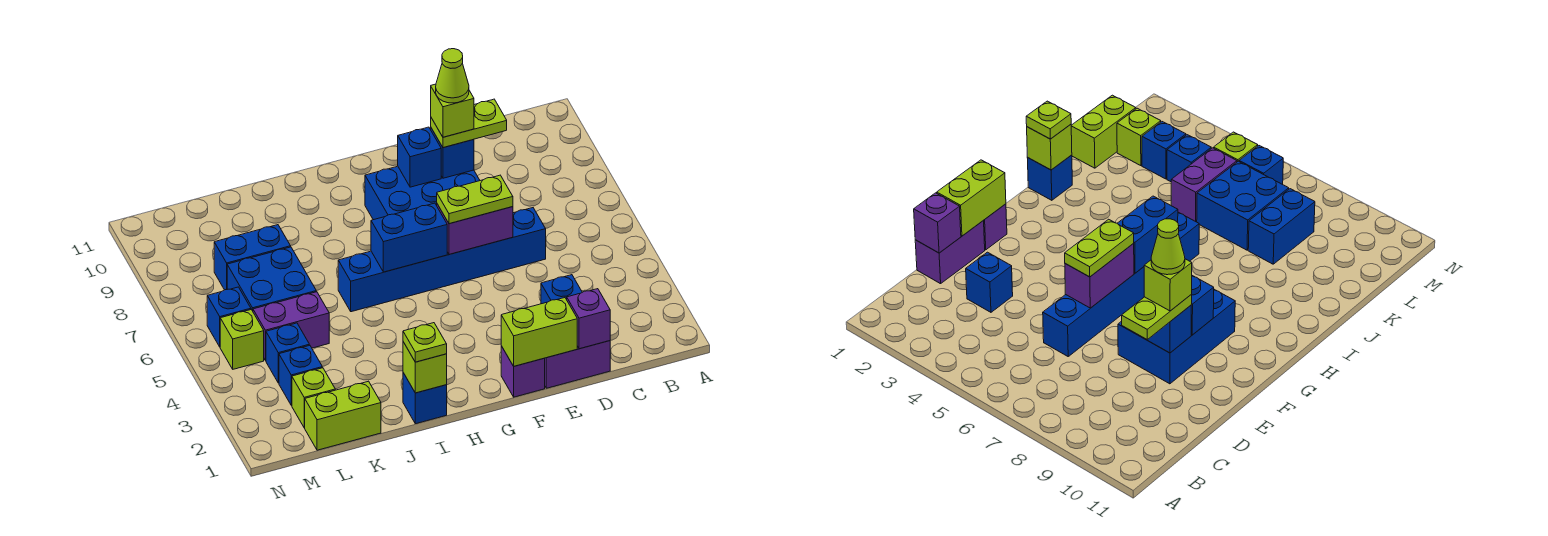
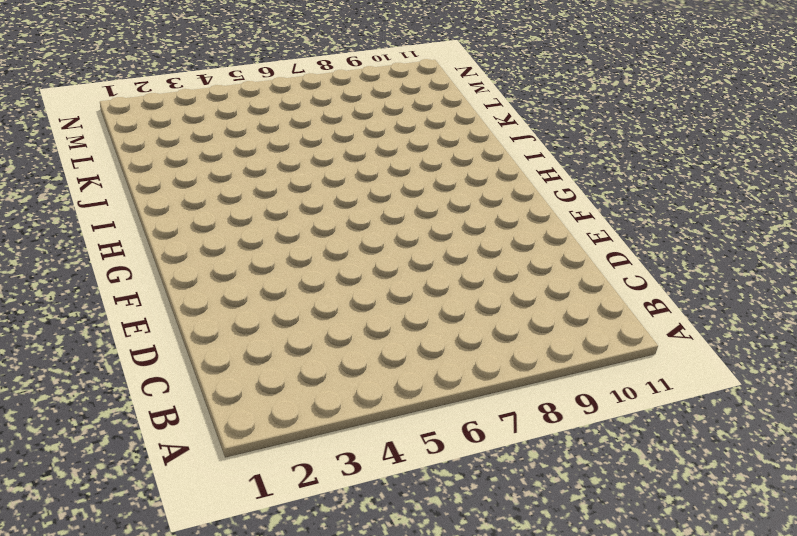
none -> purple 1x2 brick [545,341,610,388]
none -> blue 1x1 brick [541,275,582,304]
none -> blue 1x6 brick [338,208,546,312]

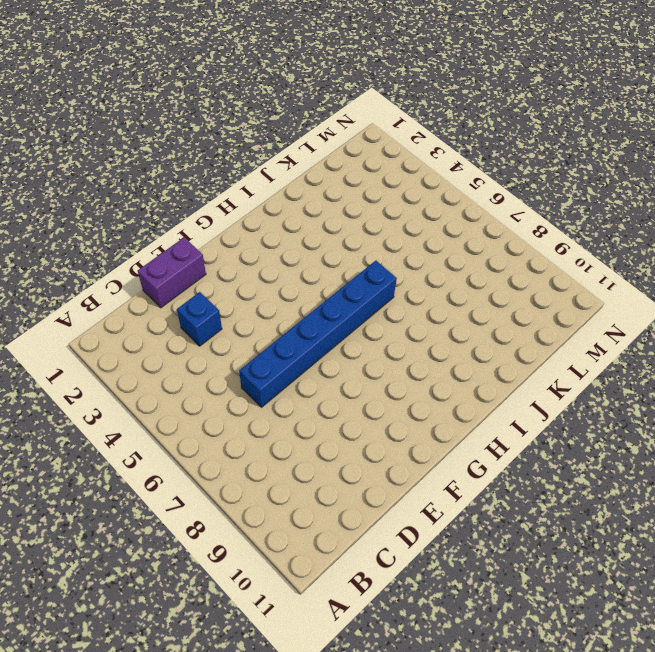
none -> blue 2x3 brick [365,166,480,220]
none -> purple 1x1 brick [501,346,545,397]
none -> blue 1x1 brick [403,373,447,424]

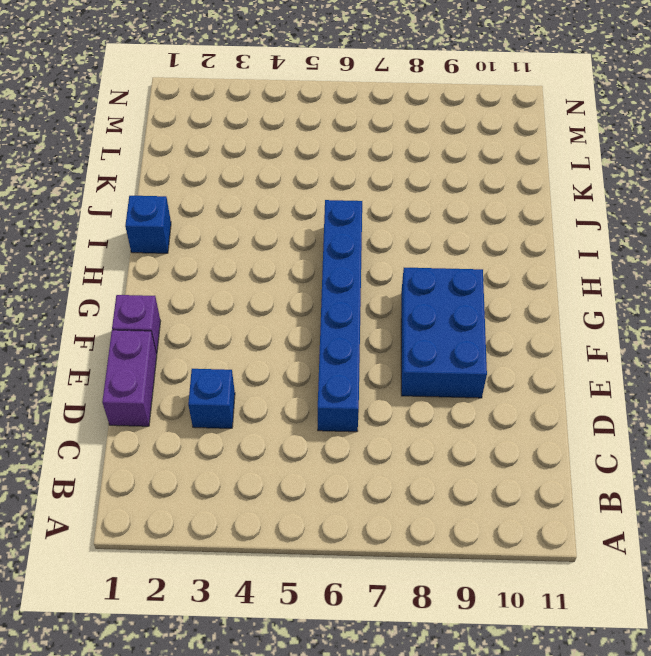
none -> lime 1x2 brick [305,381,381,450]
none -> purple 1x2 brick [253,292,329,361]
none -> blue 2x2 brick [227,247,316,311]

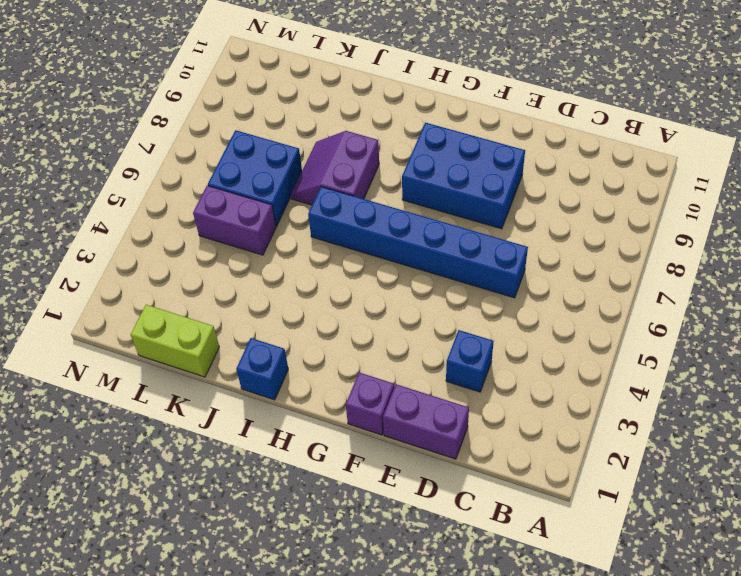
purple 2x2 slope [291,131,379,205] -> none
none -> blue 1x2 brick [214,225,291,290]
none -> lime 1x1 brick [292,368,335,428]
none -> blue 1x1 brick [279,345,322,405]

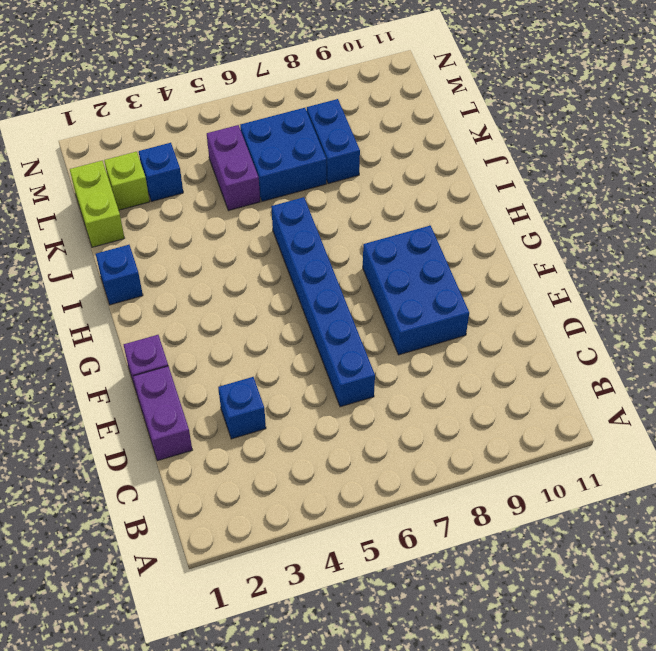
none -> blue 1x1 brick [266,323,309,383]
none -> lime 1x1 brick [220,310,264,369]
none -> blue 1x1 brick [207,287,251,347]

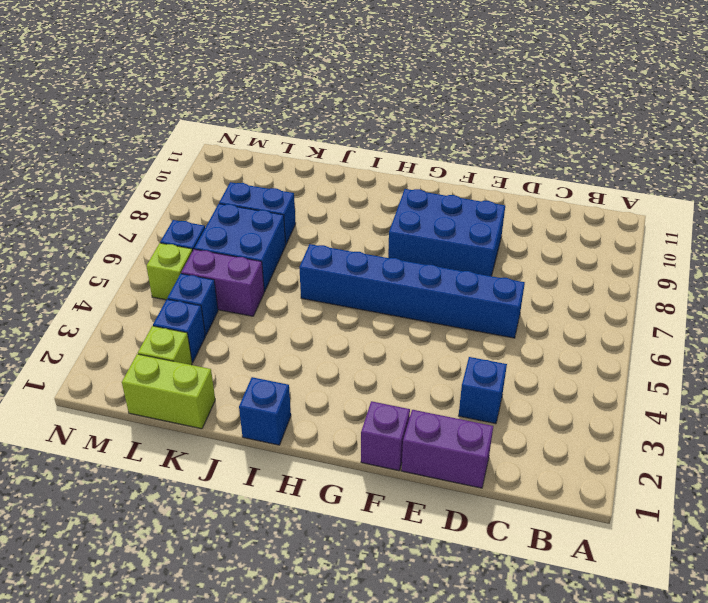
none -> purple 1x1 brick [567,289,610,349]
none -> lime 1x2 brick [501,298,577,366]
none -> purple 1x2 brick [437,204,513,254]

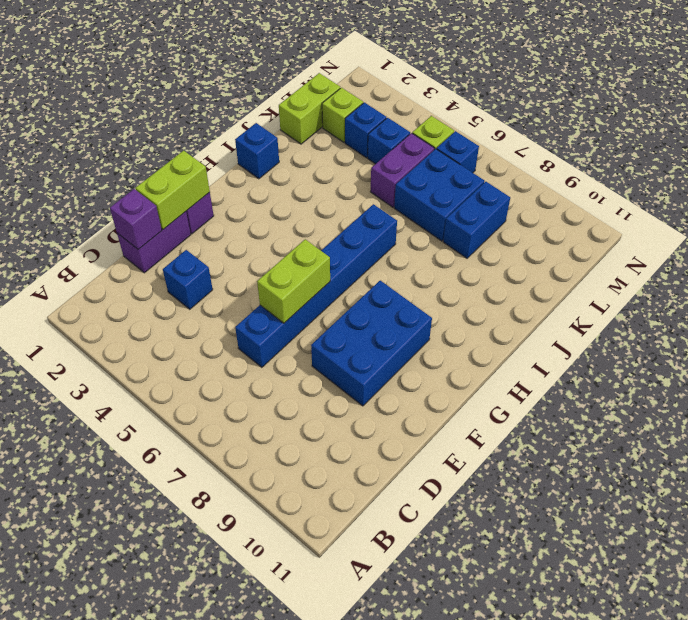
lime 1x2 brick [257,239,330,323] -> purple 1x2 brick [437,204,513,254]
none -> blue 1x1 brick [431,128,474,178]
none -> blue 1x1 brick [398,127,441,187]
none -> blue 1x2 brick [371,203,447,272]

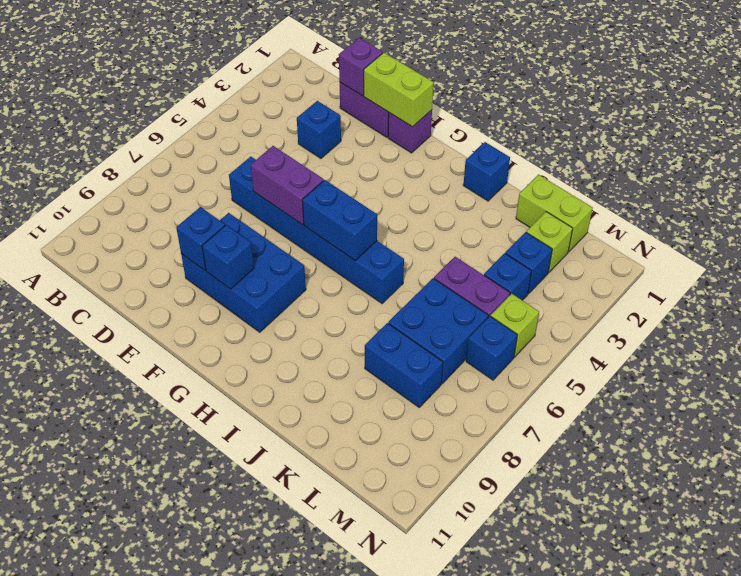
none -> lime 1x1 brick [403,342,447,393]
none -> lime 1x2 plate [431,99,507,148]
none -> lime 1x2 plate [437,175,513,224]

